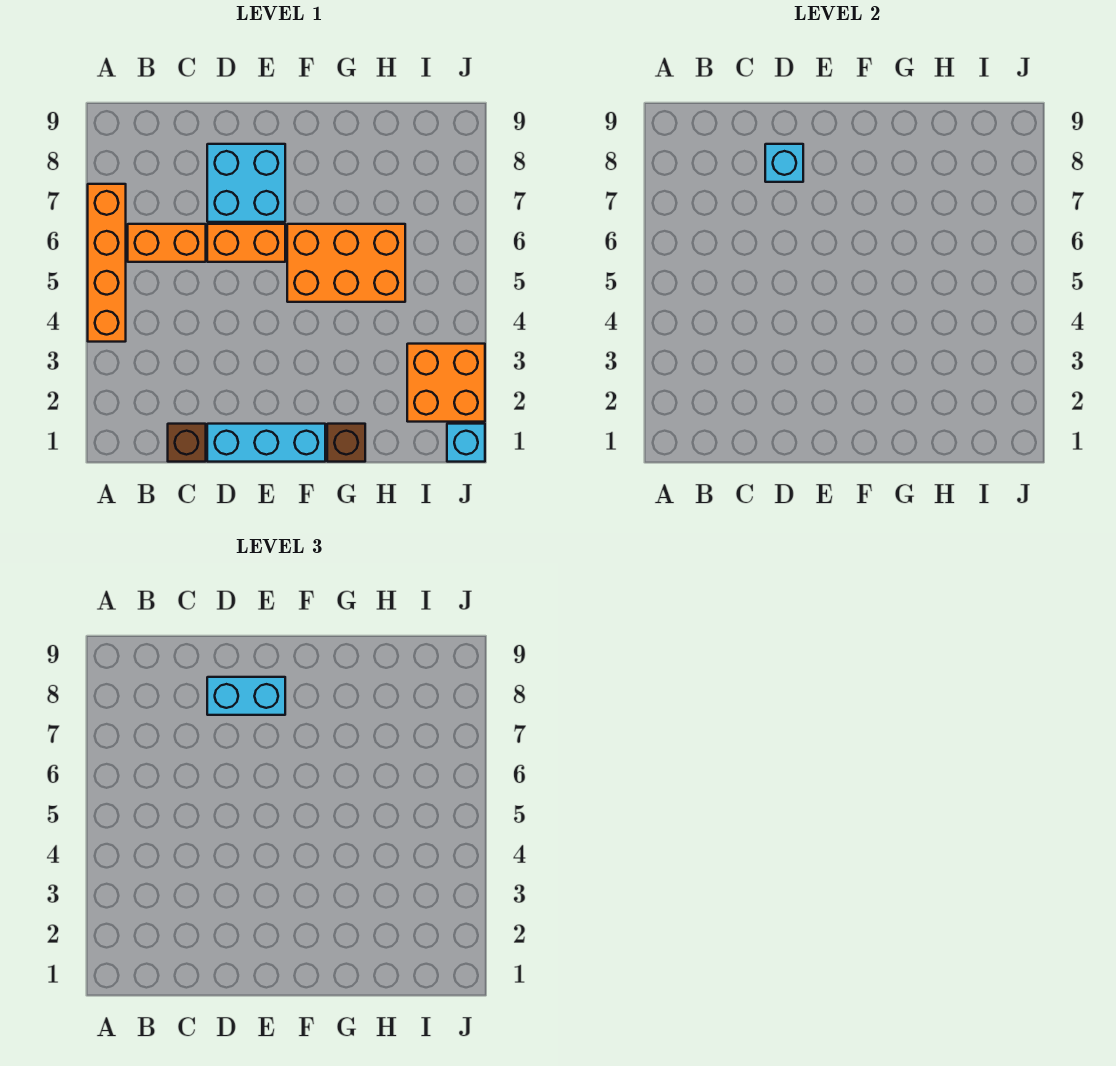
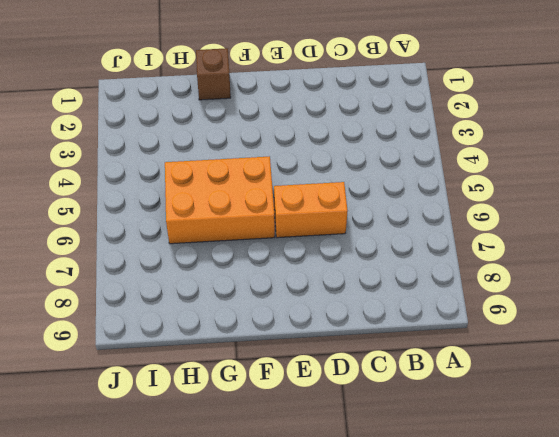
none -> orange 1x4 brick [88,184,126,342]
none -> orange 1x2 brick [128,224,206,262]
none -> brown 1x1 brick [168,424,206,462]

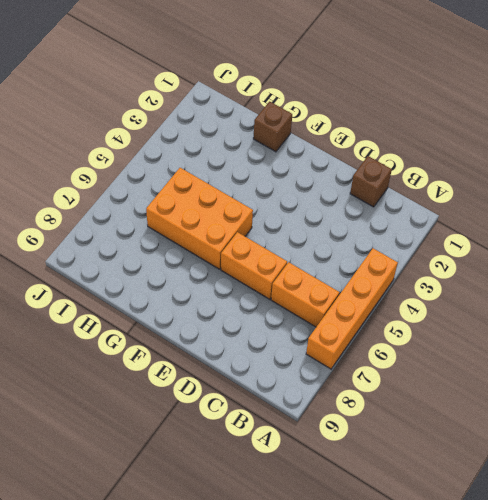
none -> cyan 1x3 brick [207,424,325,462]
none -> cyan 2x2 brick [207,144,285,222]
none -> orange 2x2 brick [407,344,485,422]

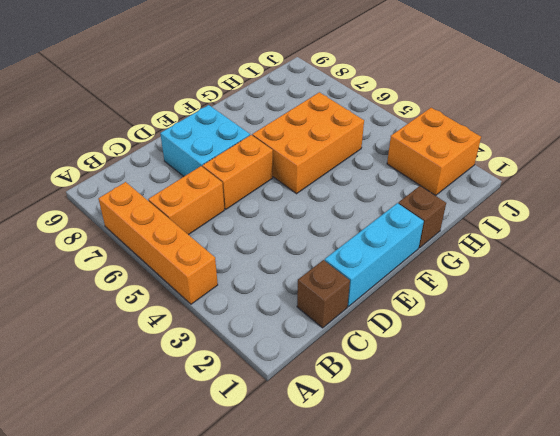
none -> cyan 1x1 brick [447,424,485,462]
none -> cyan 1x1 brick [765,144,803,182]
none -> cyan 1x2 brick [207,677,285,715]

